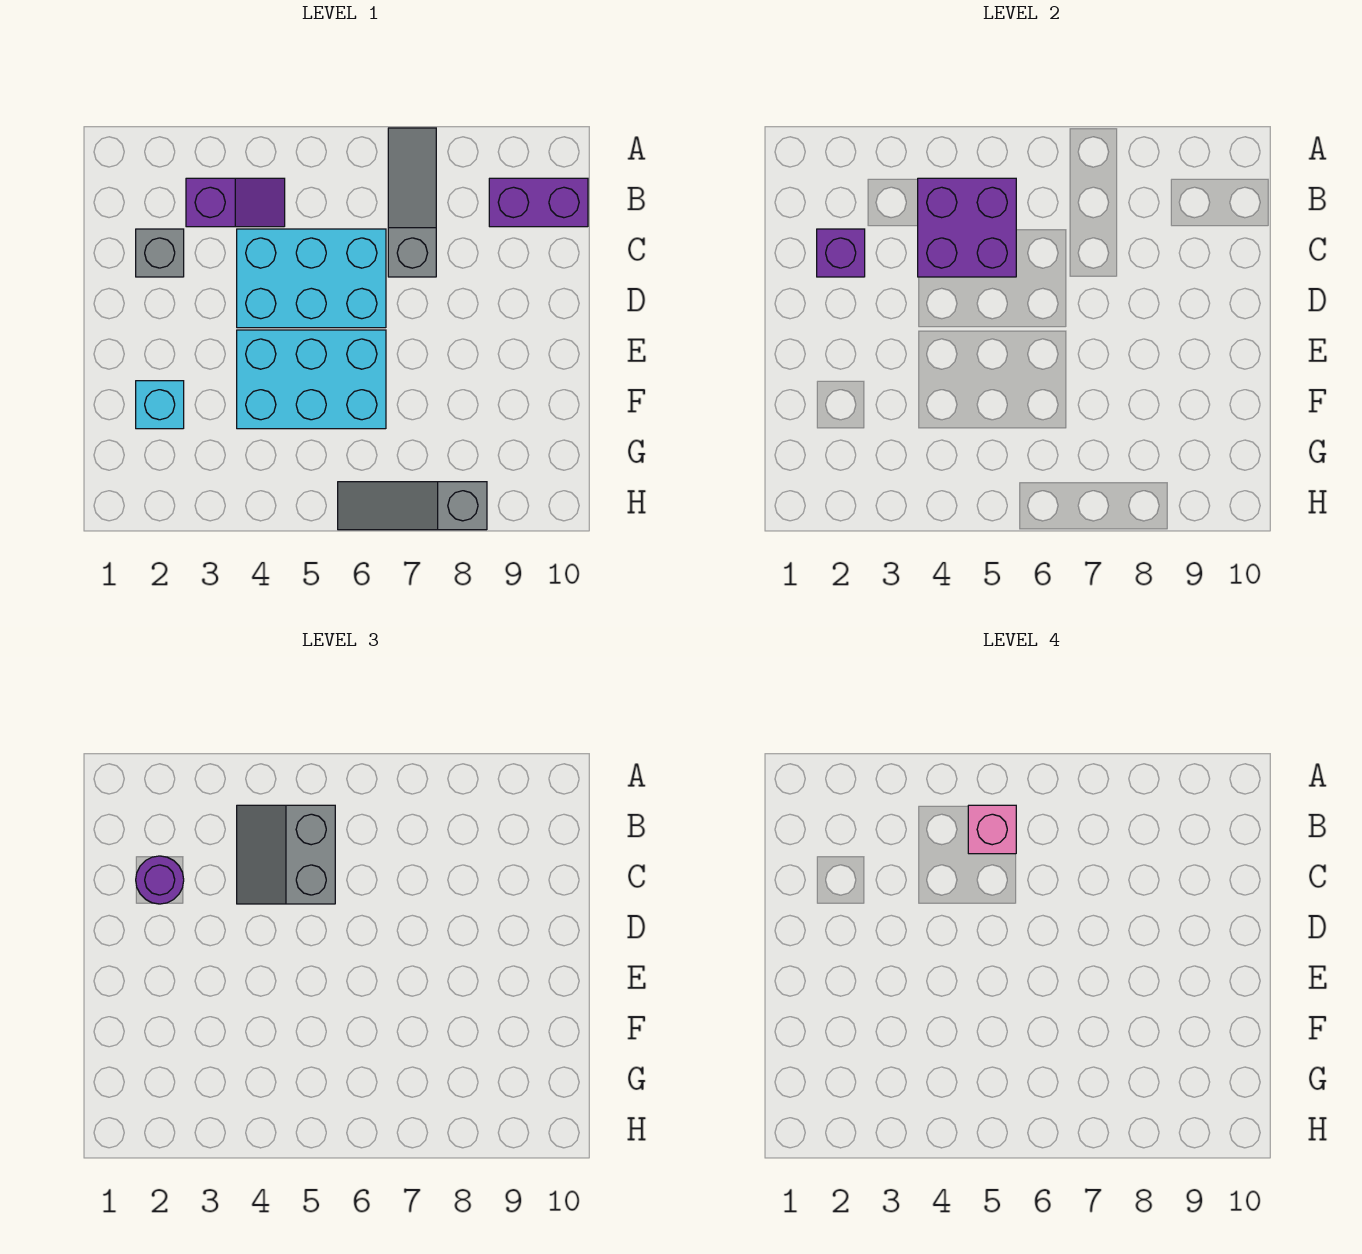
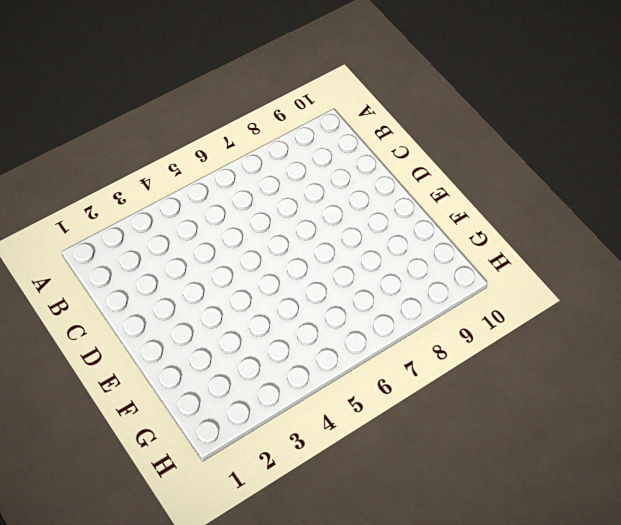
none -> grey 1x3 slope [388,128,436,277]
none -> purple 1x2 slope [186,178,285,227]
none -> purple 1x2 brick [489,178,588,227]

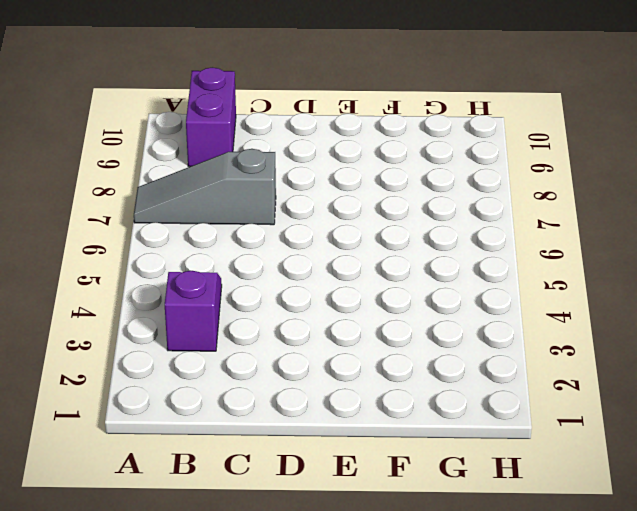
none -> grey 1x1 brick [136,229,184,277]
none -> cyan 2x3 brick [237,229,386,328]
none -> cyan 2x3 brick [237,330,386,429]

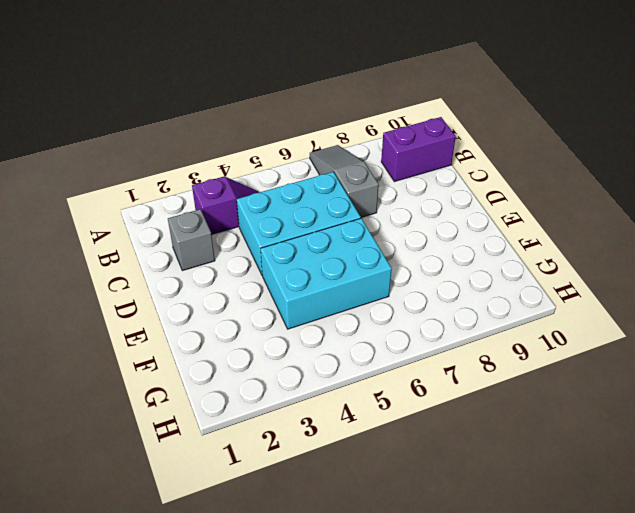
none -> cyan 1x1 brick [136,381,184,429]
none -> grey 1x3 slope [338,482,487,530]
none -> purple 2x2 brick [918,178,1016,277]

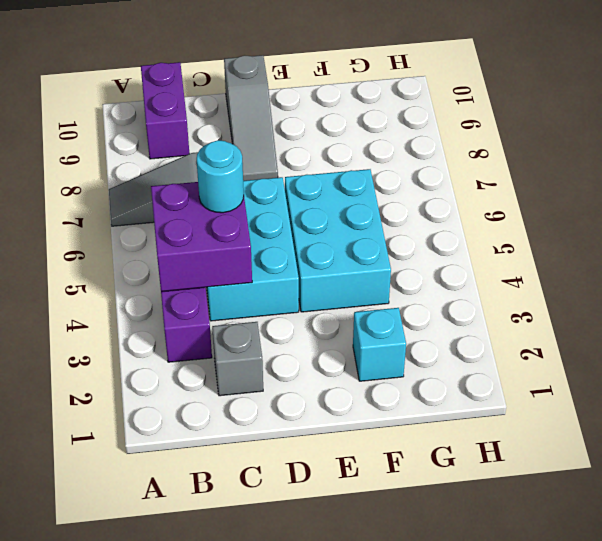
cyan 1x1 round brick [197,140,244,213] -> grey 2x2 slope [237,805,335,904]
grey 1x3 slope [224,55,278,181] -> grey 1x3 slope moved to [338,482,487,530]
none -> purple 1x1 brick [817,229,865,277]
none -> purple 1x1 round brick [136,856,184,904]
none -> pink 1x1 brick [968,805,1016,854]

